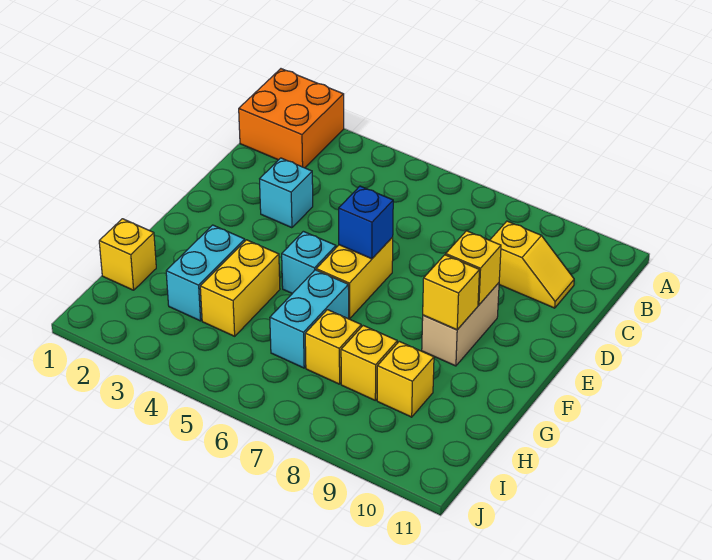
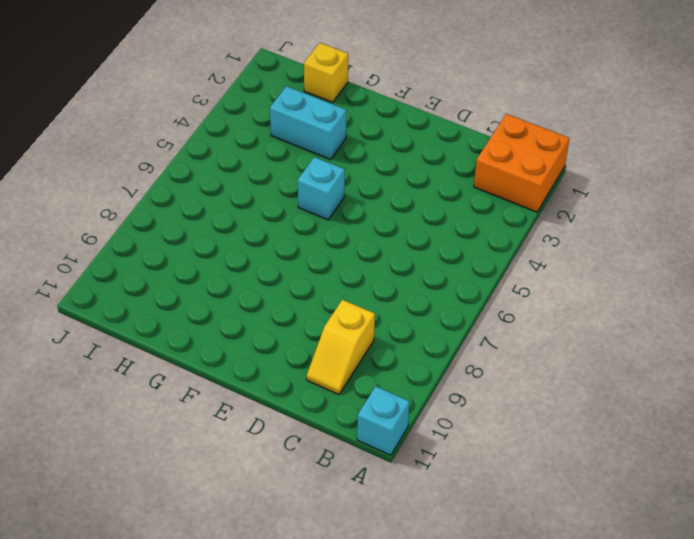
cyan 1x1 brick [357,386,410,455] -> cyan 1x1 brick moved to [260,158,313,228]
none -> yellow 1x2 brick [316,237,393,319]
none -> tan 1x2 brick [422,283,499,366]
none -> yellow 1x2 brick [200,240,280,336]

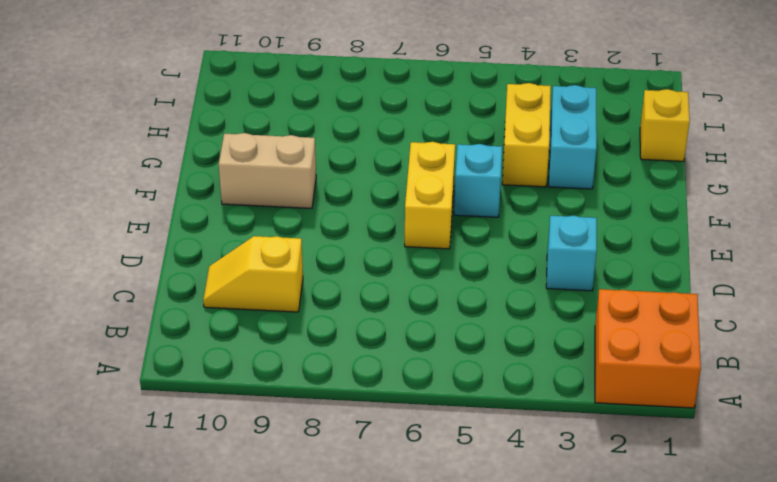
tan 1x2 brick [219,133,316,208] -> tan 1x2 brick turned to [422,283,499,366]
none -> cyan 1x2 brick [270,270,349,368]
none -> yellow 1x1 brick [305,310,361,384]
none -> yellow 1x1 brick [341,326,397,400]

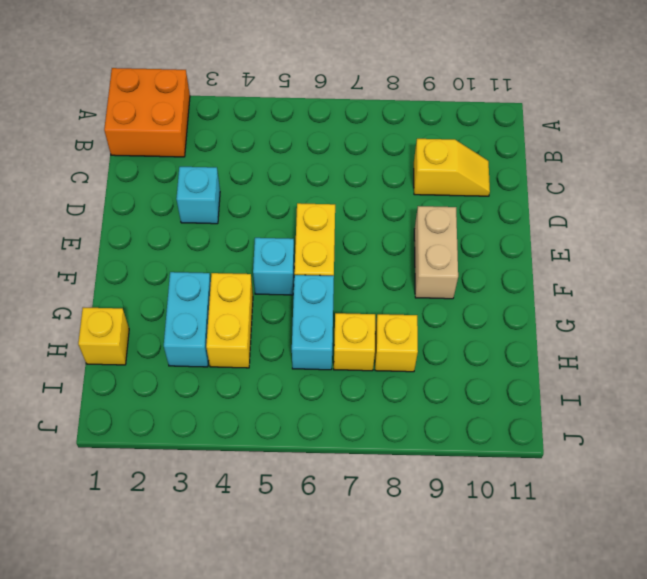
none -> yellow 1x1 brick [377,341,434,417]
none -> blue 1x1 brick [339,186,393,259]
none -> yellow 1x1 brick [446,231,501,305]

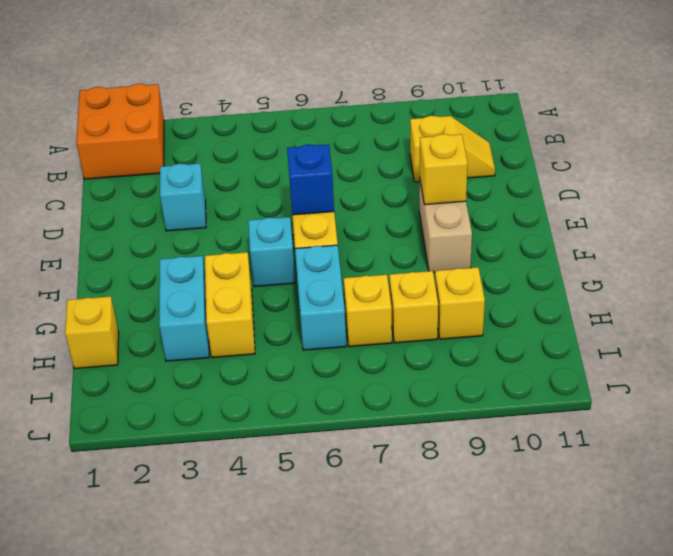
none -> yellow 1x1 brick [423,255,479,330]

